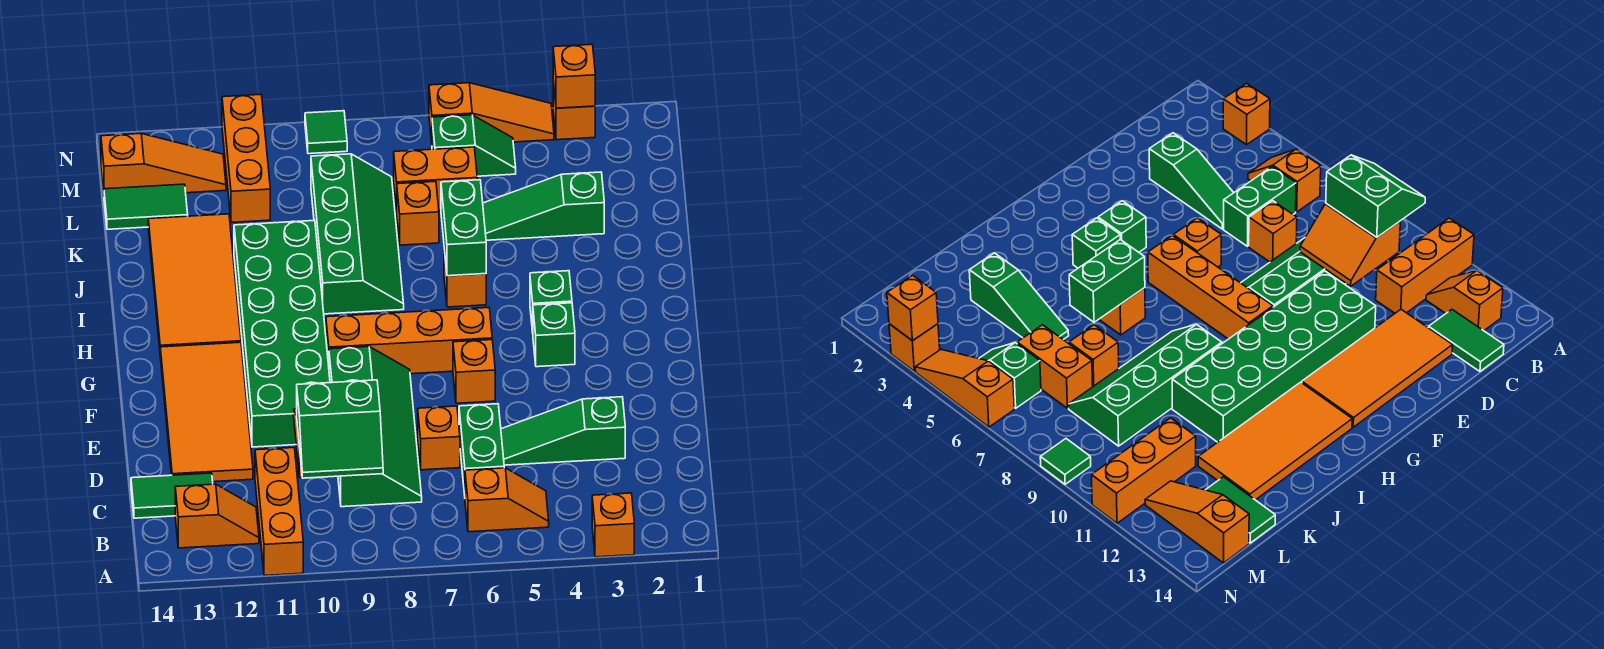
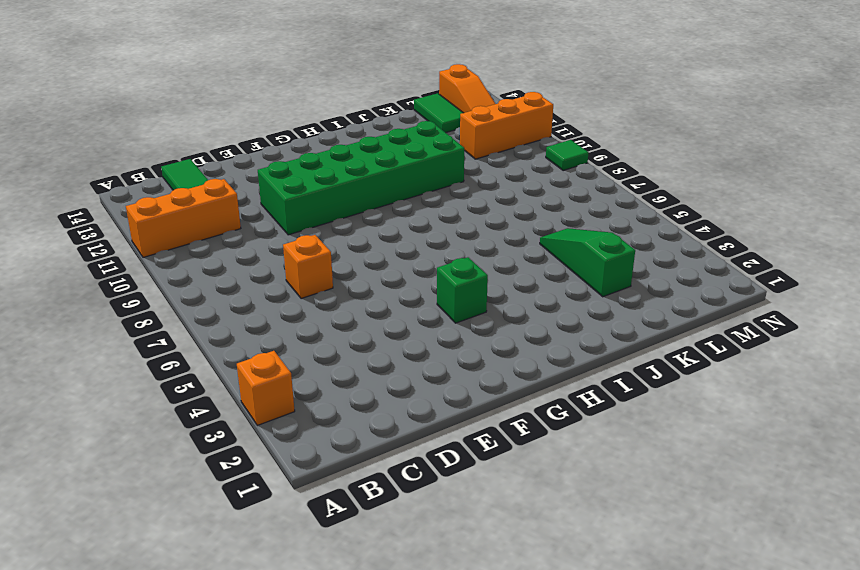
none -> orange 1x2 slope [465,468,549,532]
none -> orange 1x2 slope [175,484,259,548]
none -> green 1x2 brick [459,404,504,495]
none -> green 2x4 slope [329,347,422,507]

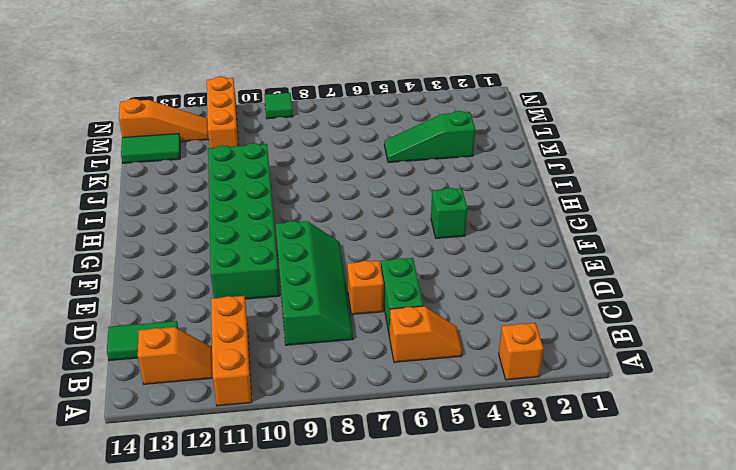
none -> green 1x3 slope [501,397,625,465]
none -> orange 2x4 tile [160,342,253,482]
none -> orange 1x1 brick [453,340,495,403]
none -> orange 1x4 brick [326,308,492,374]

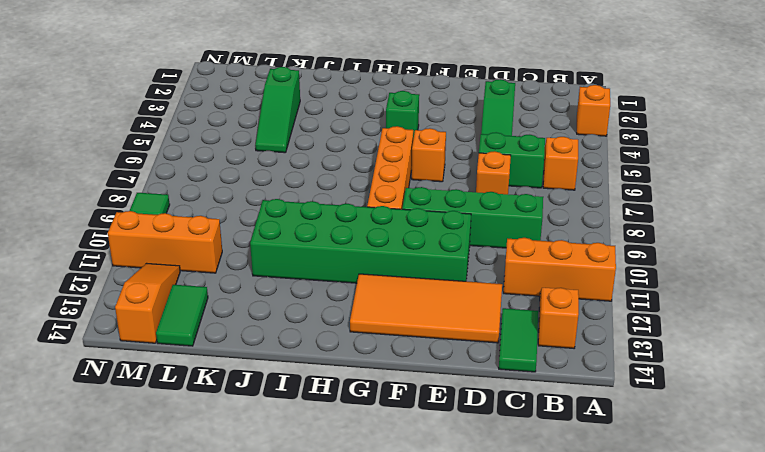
none -> green 1x1 brick [530,271,572,332]
none -> orange 2x4 tile [148,214,241,348]
none -> orange 1x1 brick [444,250,486,307]
none -> green 2x4 slope [311,154,404,314]

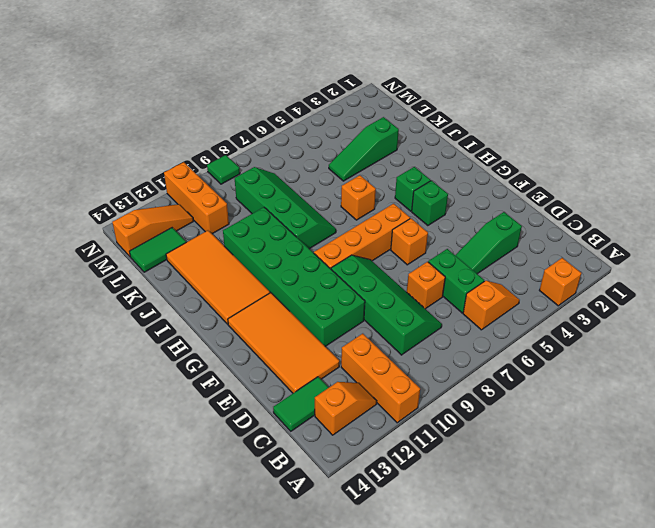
none -> orange 1x1 brick [397,181,439,245]
none -> orange 1x2 brick [394,147,477,212]
none -> green 1x2 slope [432,115,516,176]
none -> orange 1x1 brick [553,81,595,140]

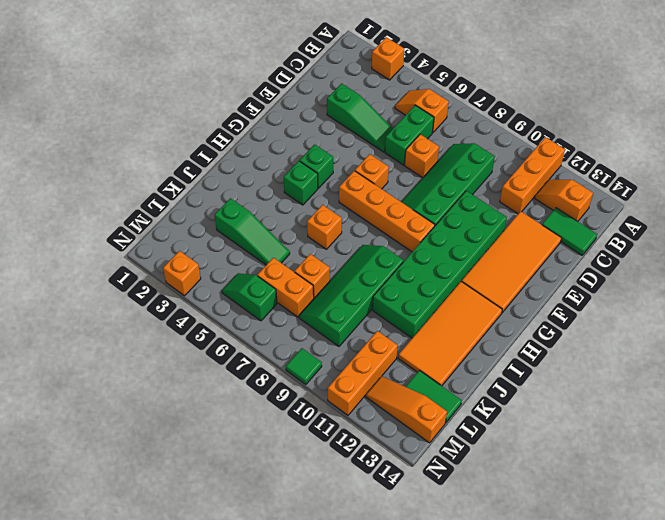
none -> orange 1x3 slope [429,83,554,142]
none -> orange 2x2 slope [1300,204,1400,286]
none -> green 1x2 brick [441,180,486,276]
none -> orange 1x1 brick [553,44,595,108]

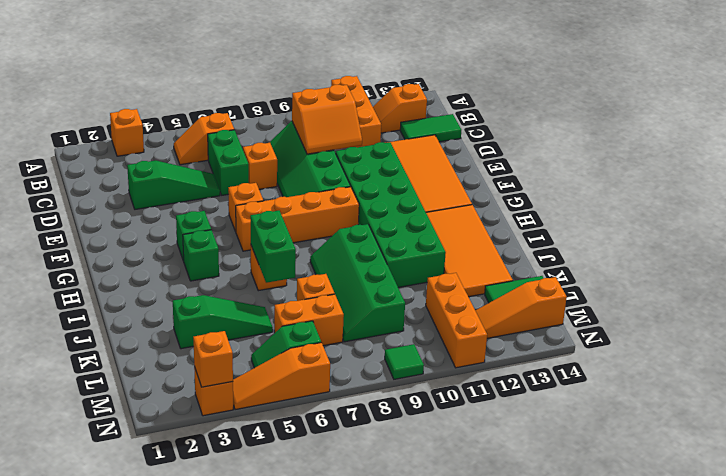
none -> green 2x2 slope [297,380,383,478]

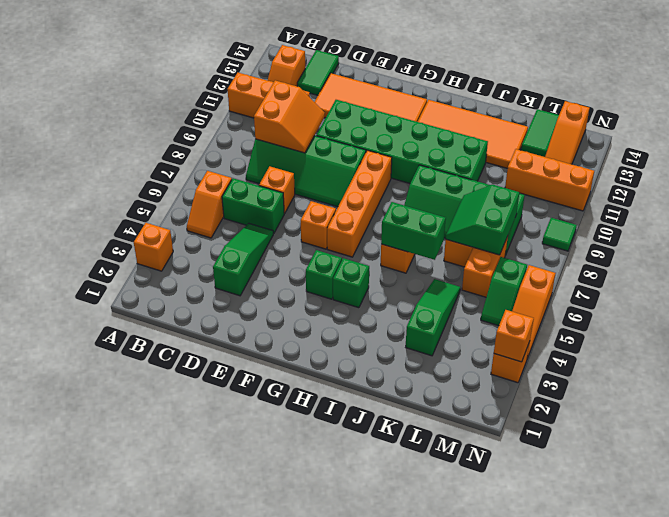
green 2x2 slope [446,185,519,255] -> green 2x2 slope moved to [297,380,383,478]

